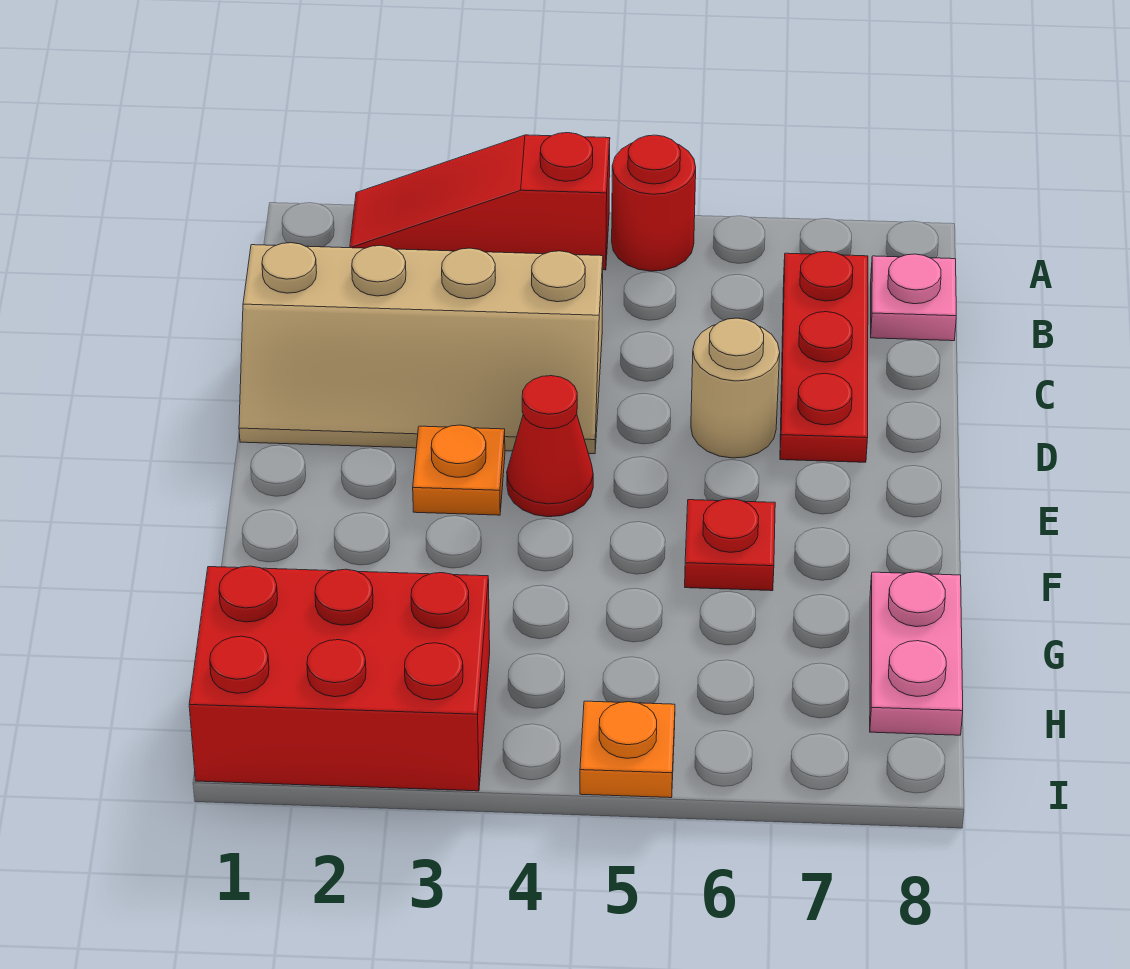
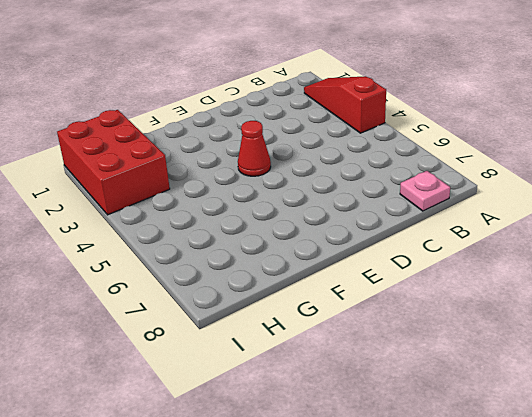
none -> red 1x1 round brick [612,135,696,271]
none -> red 1x3 plate [780,251,868,462]
none -> tan 2x4 slope [239,243,603,454]

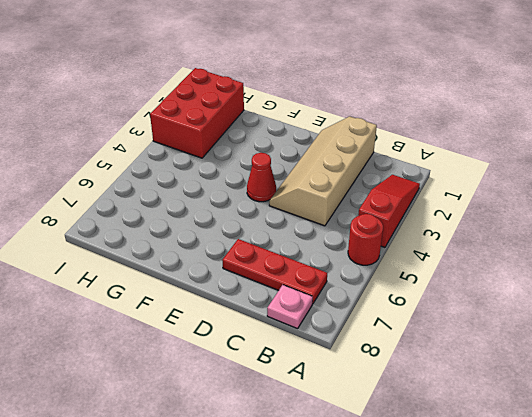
none -> tan 1x1 round brick [691,318,780,458]
none -> orange 1x1 plate [413,425,505,515]
none -> red 1x1 plate [685,499,775,591]

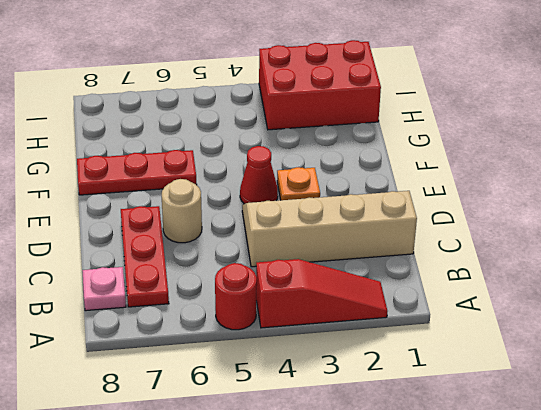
red 1x3 plate [77,150,197,195] -> red 1x1 plate [685,499,775,591]
none -> pink 1x2 plate [870,572,963,735]
none -> orange 1x1 plate [580,701,675,798]

